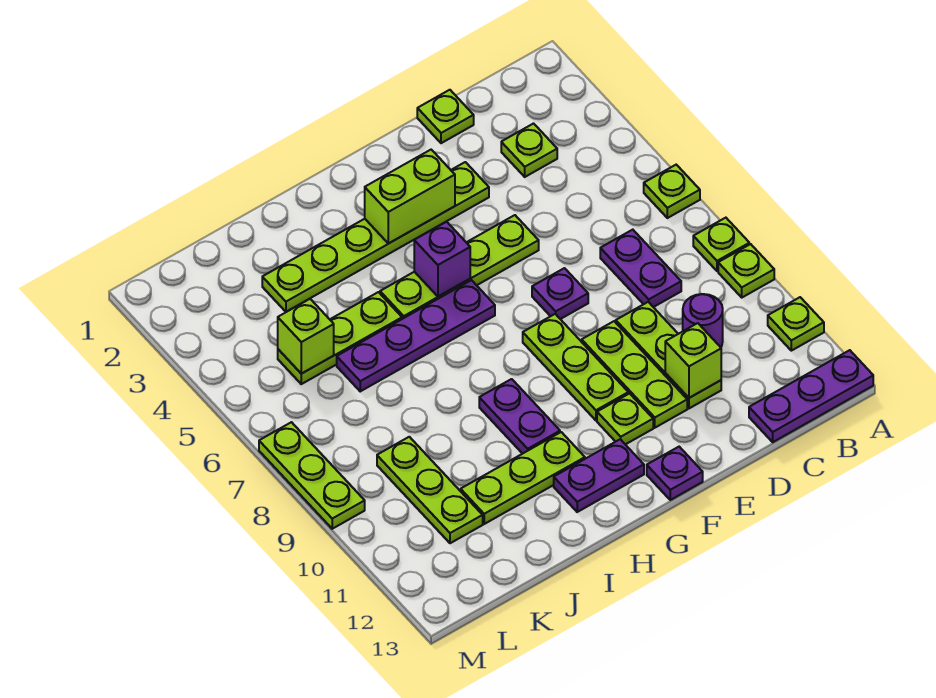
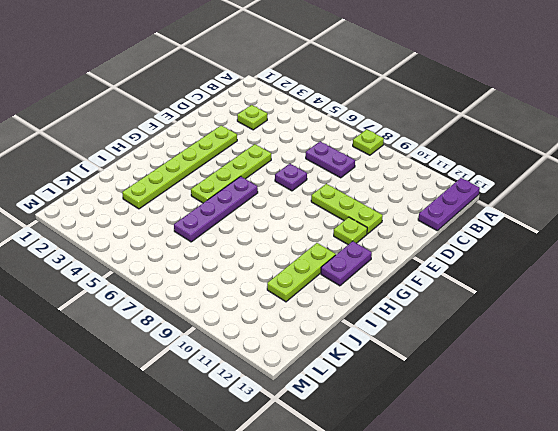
none -> lime 1x1 plate [644,165,700,218]
none -> lime 1x1 plate [718,244,774,297]
none -> lime 1x1 plate [768,297,824,351]

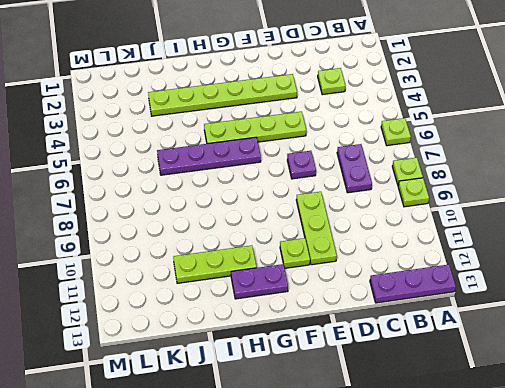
none -> lime 1x1 plate [768,297,824,351]
none -> purple 1x1 round brick [683,294,723,347]
none -> lime 1x1 plate [417,90,474,143]

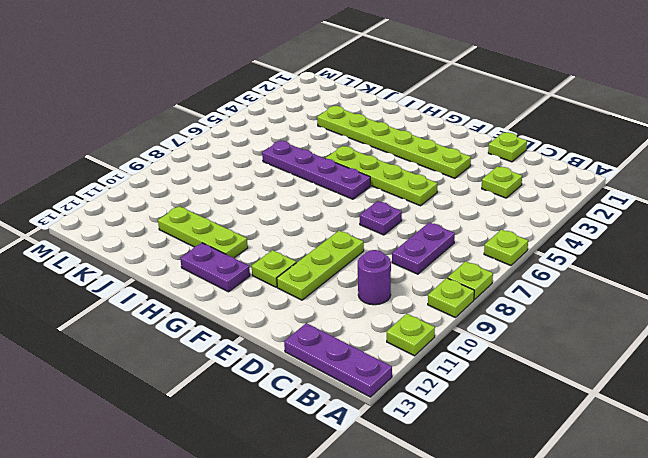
none -> lime 1x3 plate [616,302,721,408]
none -> lime 1x3 plate [523,314,628,420]
none -> purple 1x1 plate [647,447,703,500]

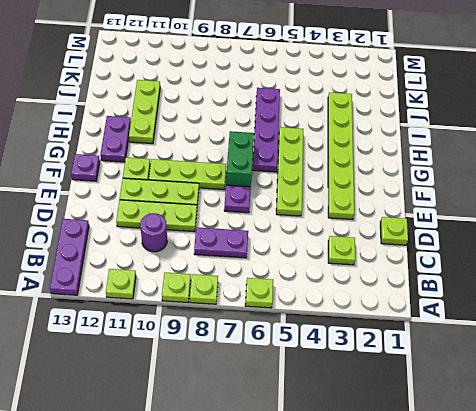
green 1x2 brick [226,131,254,187] -> none
none -> purple 1x2 plate [479,379,560,454]
none -> lime 1x3 plate [278,292,402,384]
none -> lime 1x3 plate [377,437,483,543]

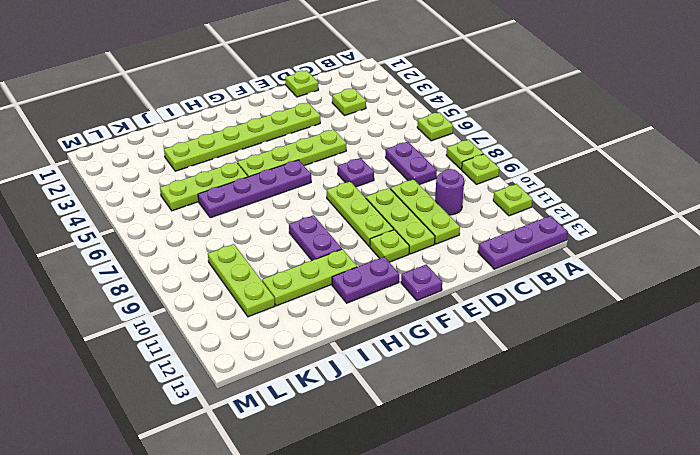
none -> lime 1x3 plate [259,422,365,529]
none -> lime 1x1 brick [665,323,721,398]
none -> lime 1x2 brick [365,150,455,244]

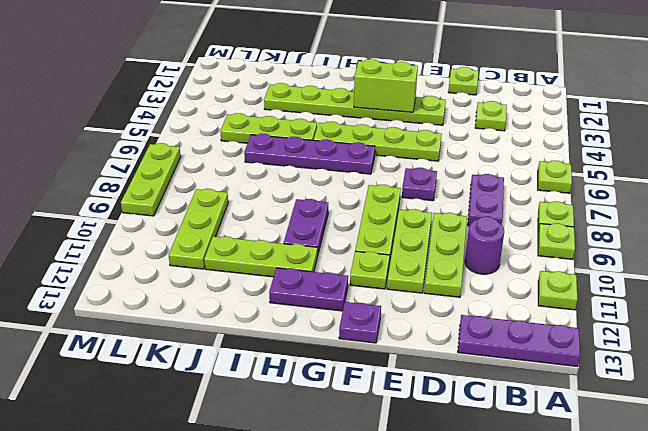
none -> lime 1x1 brick [665,323,721,398]
none -> purple 1x1 brick [414,222,470,297]
none -> lime 1x1 brick [278,299,334,374]

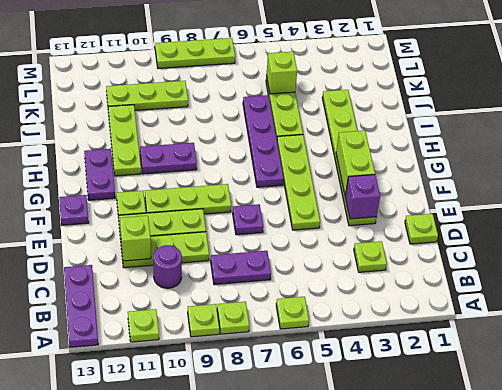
purple 1x1 brick [345,175,380,219] -> purple 1x1 brick moved to [414,222,470,297]

